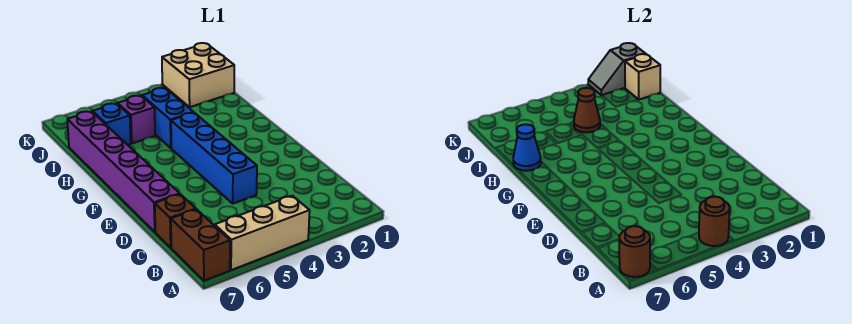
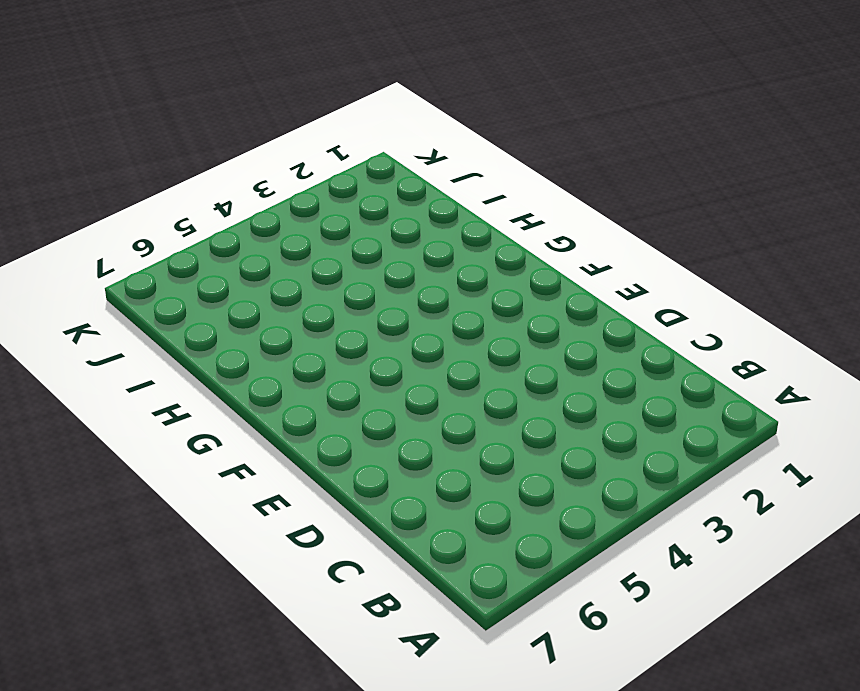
none -> tan 1x3 brick [215,196,310,270]
none -> brown 1x2 brick [171,209,230,281]
none -> brown 1x1 brick [155,194,196,248]

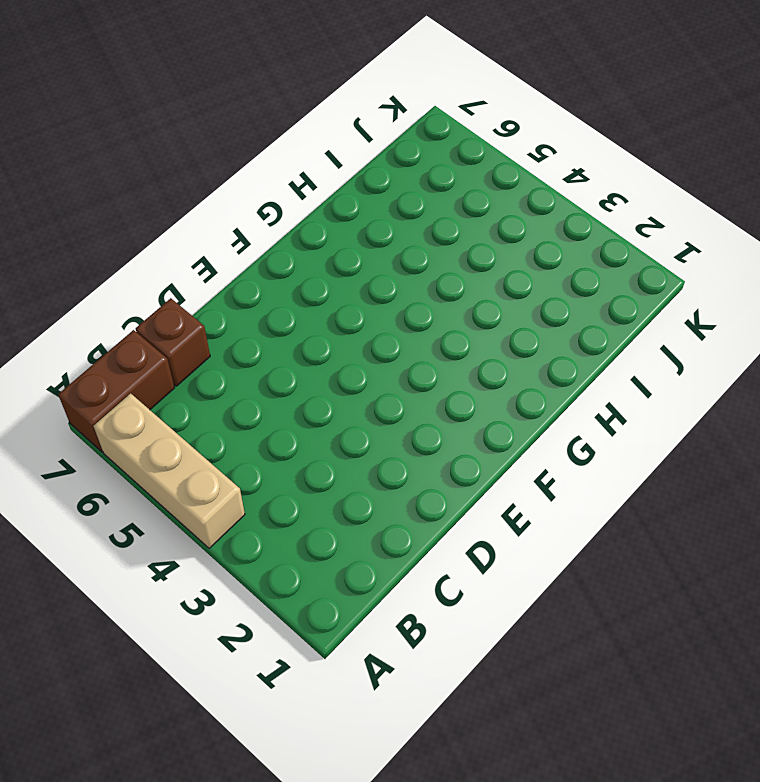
none -> blue 1x4 brick [171,113,257,204]
none -> purple 1x6 brick [67,111,180,232]
none -> blue 1x2 brick [142,88,194,148]

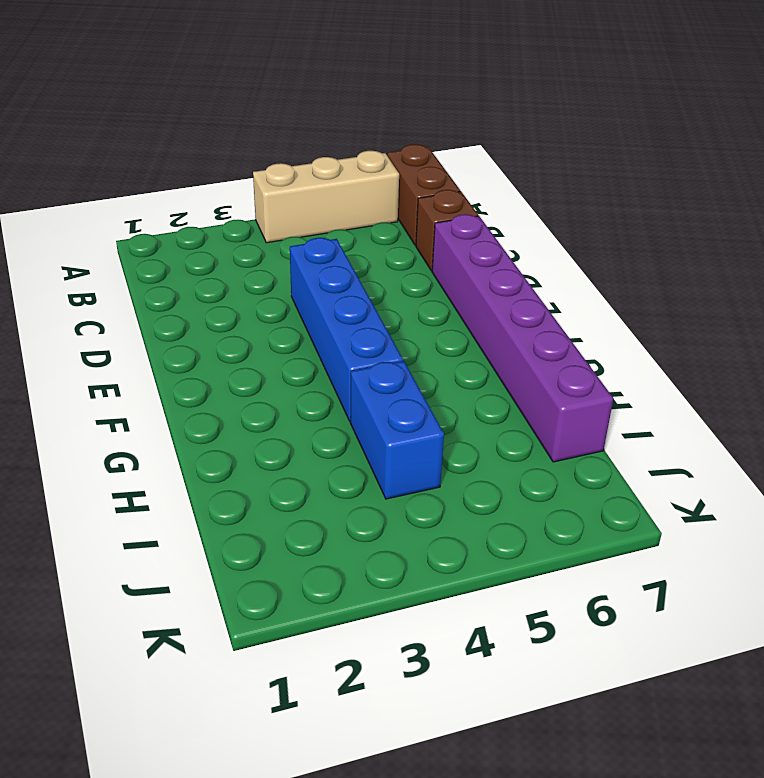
none -> purple 1x1 brick [118,96,155,143]
none -> blue 1x1 brick [93,103,131,145]
none -> tan 2x2 brick [162,43,234,107]

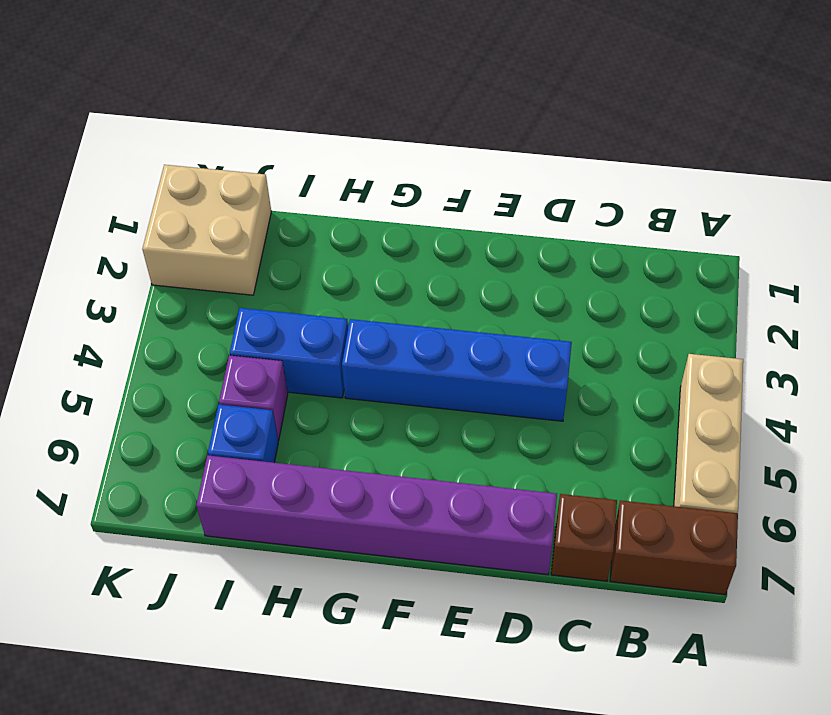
none -> brown 1x1 round brick [699,197,730,246]
none -> brown 1x1 round brick [619,226,650,277]
none -> blue 1x1 cone [513,124,541,171]

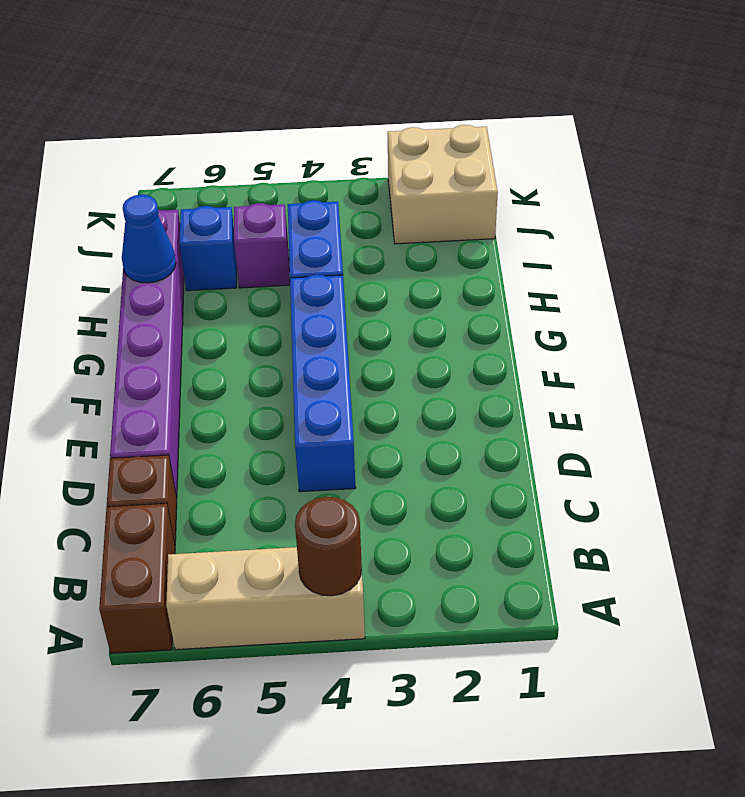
none -> brown 1x1 round brick [619,226,650,277]
none -> brown 1x1 cone [574,88,600,132]
none -> tan 1x1 brick [625,54,660,100]

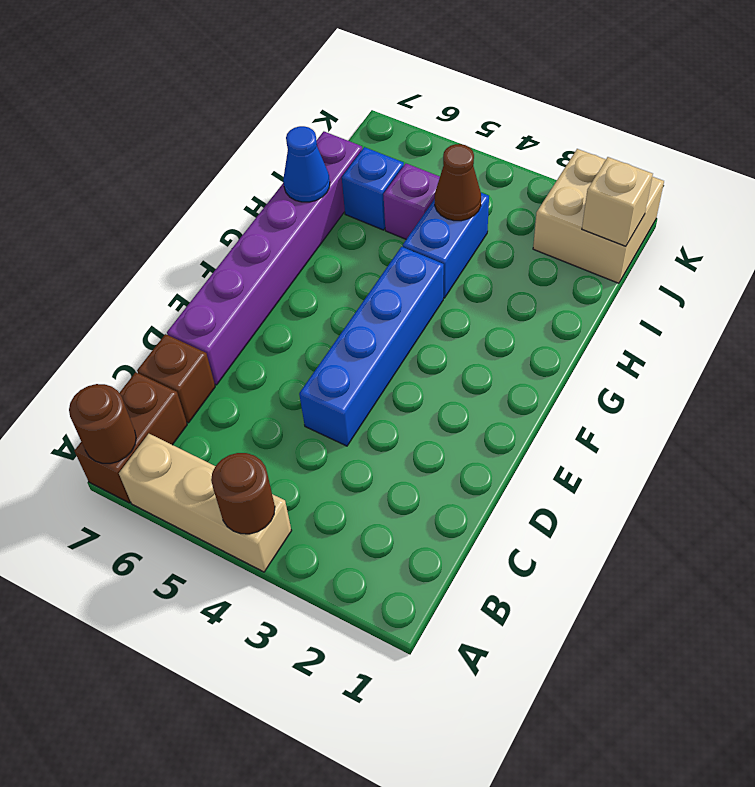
none -> grey 1x2 slope [588,43,646,95]

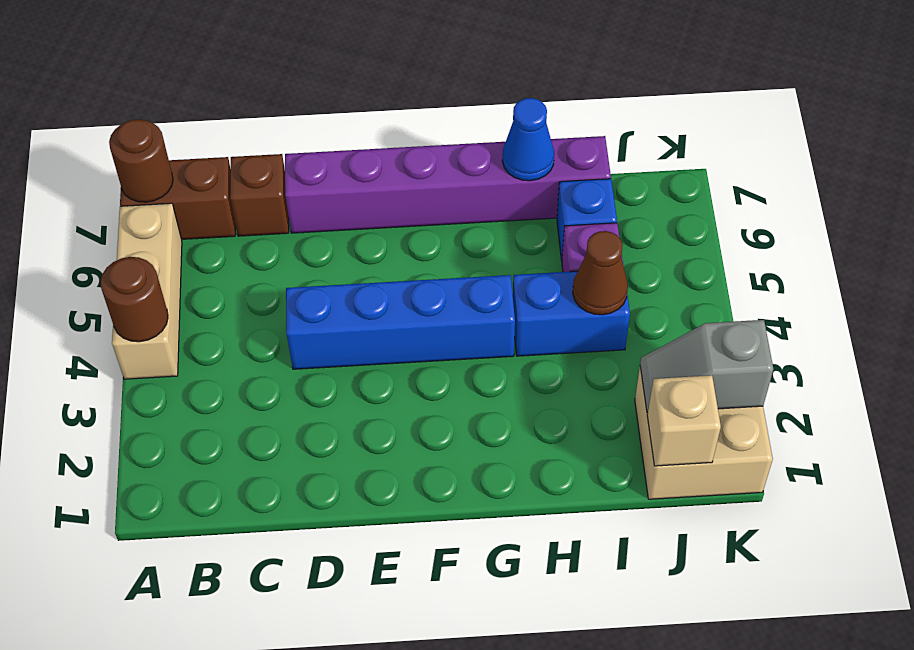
grey 1x2 slope [640,320,773,413] -> grey 1x2 slope turned to [588,43,646,95]

